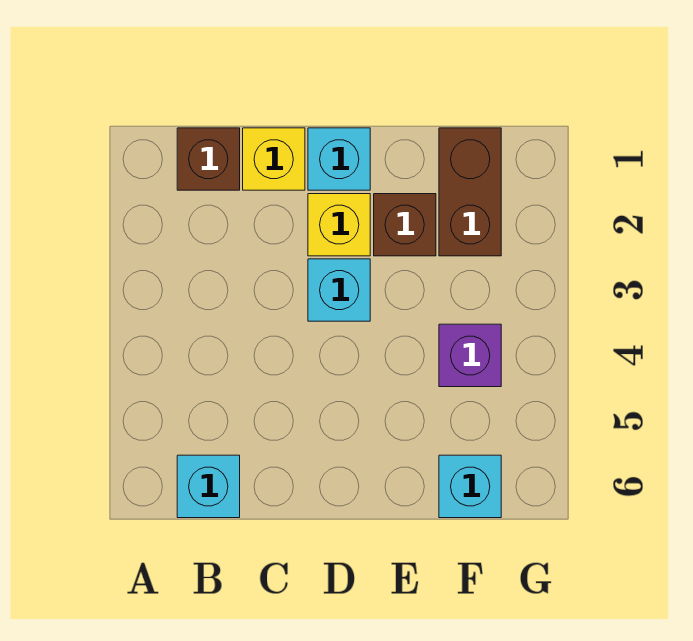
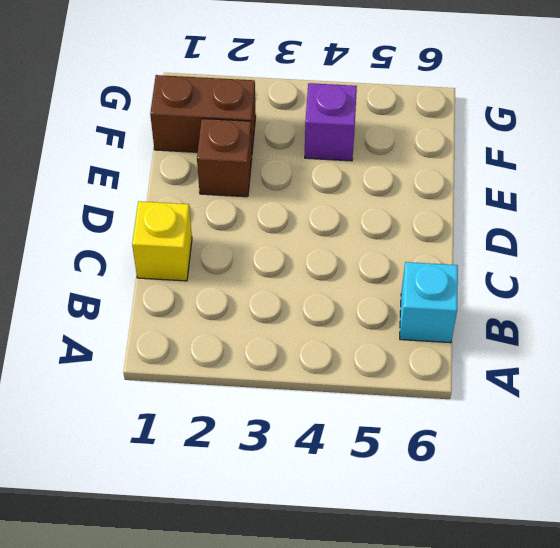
none -> brown 1x1 brick [177,128,240,190]
none -> cyan 1x1 brick [308,128,370,190]

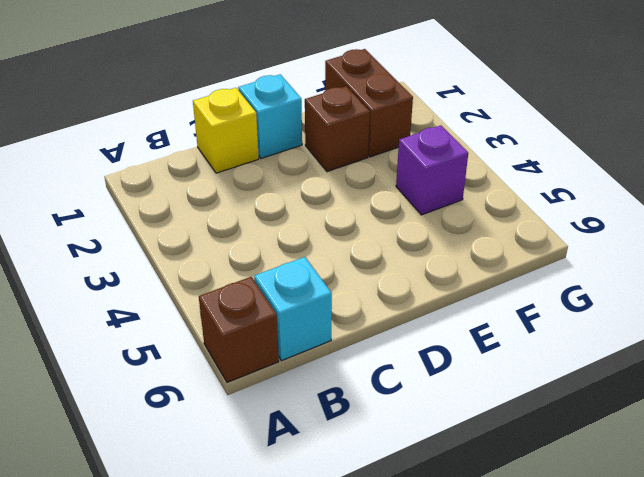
brown 1x1 brick [199,277,279,383] -> brown 1x1 brick moved to [177,128,240,190]
none -> yellow 1x1 brick [308,194,370,256]
none -> cyan 1x1 brick [308,259,370,321]

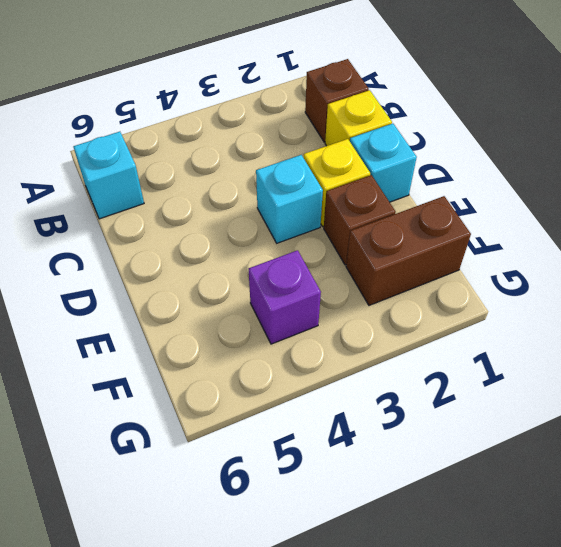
none -> cyan 1x1 brick [439,455,501,518]

